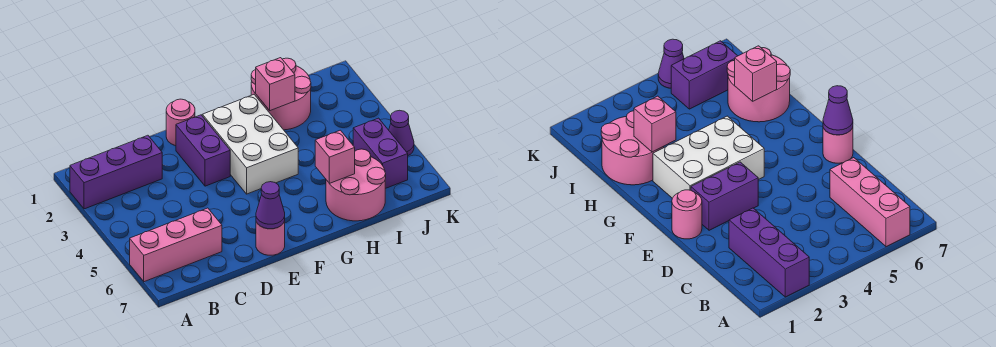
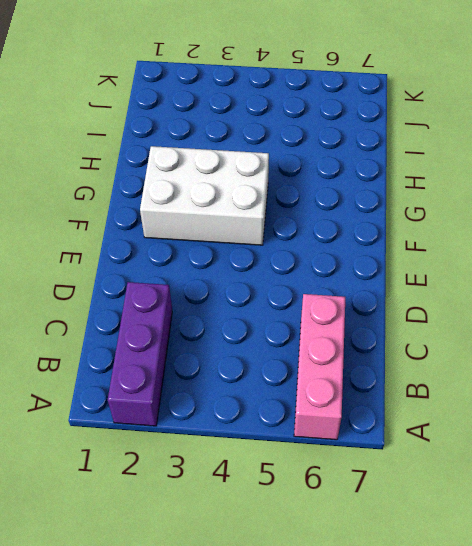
none -> pink 1x1 round brick [166,99,195,146]
none -> purple 1x2 brick [176,115,230,186]
none -> pink 1x1 round brick [256,221,285,255]

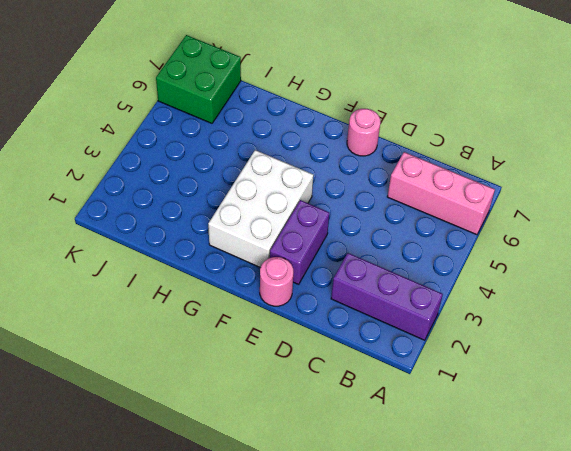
green 2x2 brick [156,35,241,123] -> purple 1x2 brick [353,118,408,189]
none -> pink 2x2 round brick [251,58,311,130]
none -> pink 2x2 round brick [326,149,386,221]
none -> purple 1x1 cone [389,110,414,155]

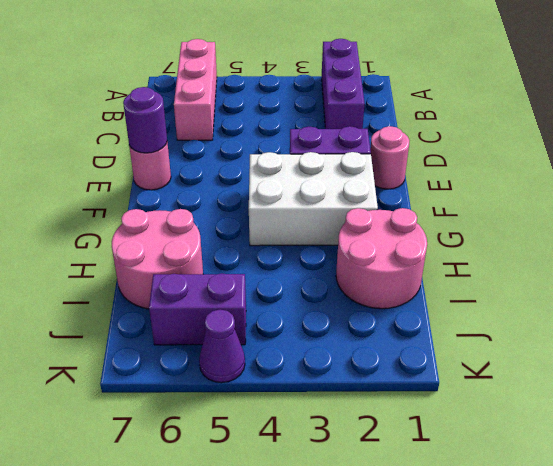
purple 1x1 round brick [123,87,167,153] -> purple 1x1 cone [256,182,285,229]
none -> pink 1x1 brick [256,58,295,111]
none -> pink 1x1 brick [315,130,355,184]

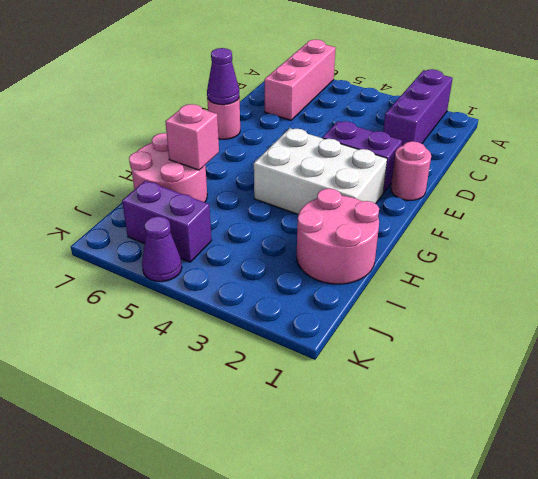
none -> pink 1x1 brick [256,58,295,111]

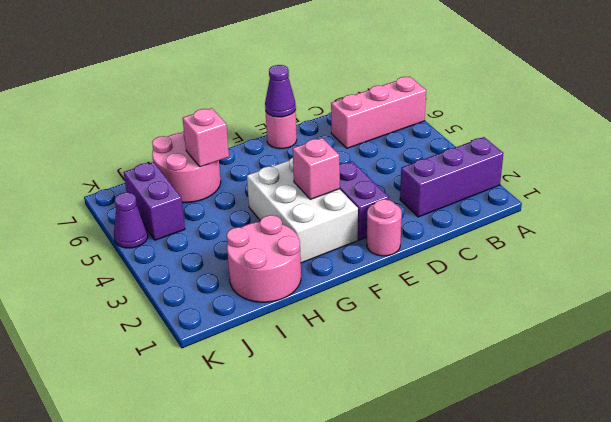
pink 1x1 brick [293,138,340,199] -> pink 1x1 brick moved to [256,58,295,111]

